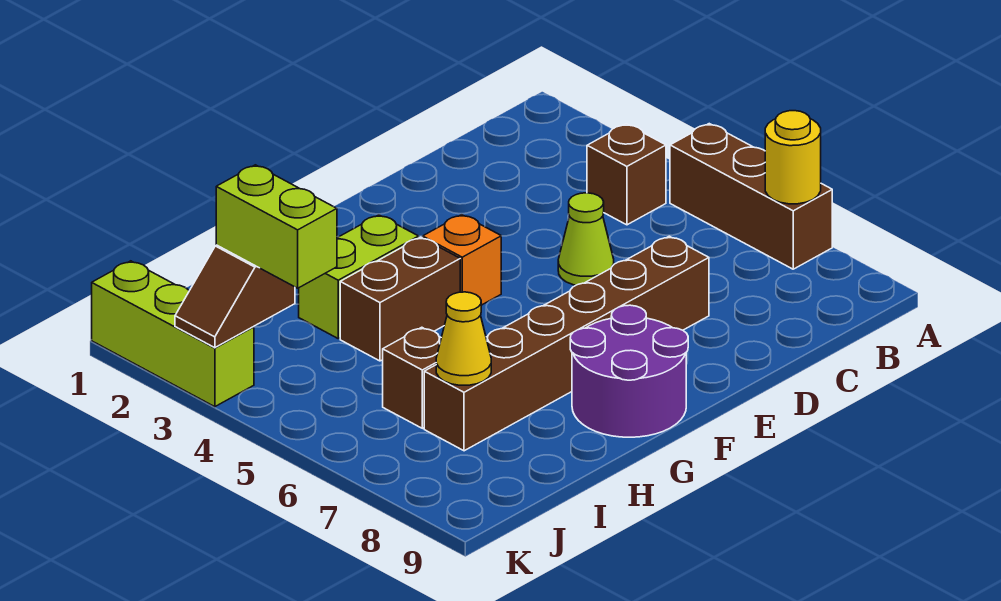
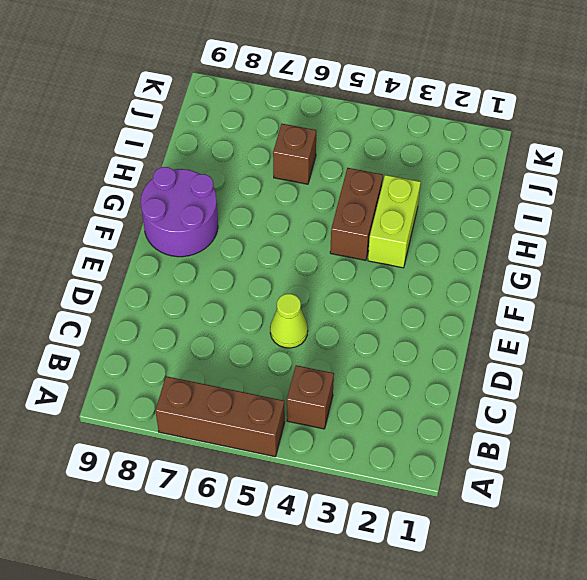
none -> brown 1x6 brick [424,236,709,451]
none -> orange 1x1 brick [423,215,501,305]
none -> lime 1x3 brick [92,261,254,407]

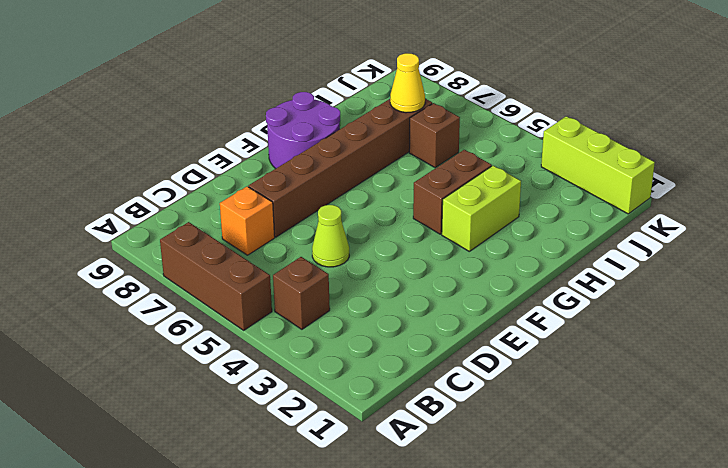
orange 1x1 brick [220,186,275,255] -> orange 1x1 brick moved to [423,215,501,305]
none -> yellow 1x1 round brick [765,111,821,204]
none -> brown 1x2 slope [175,245,295,348]
none -> lime 1x2 brick [216,165,337,288]

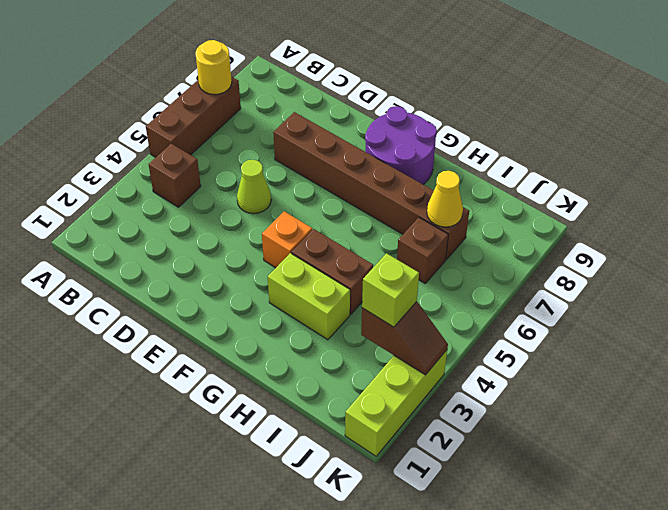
lime 1x1 brick [362,253,419,327] -> lime 1x2 brick [216,165,337,288]

